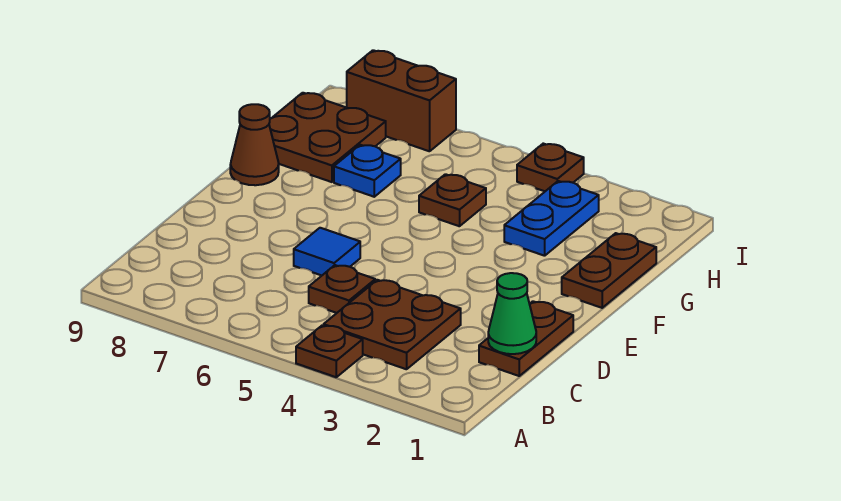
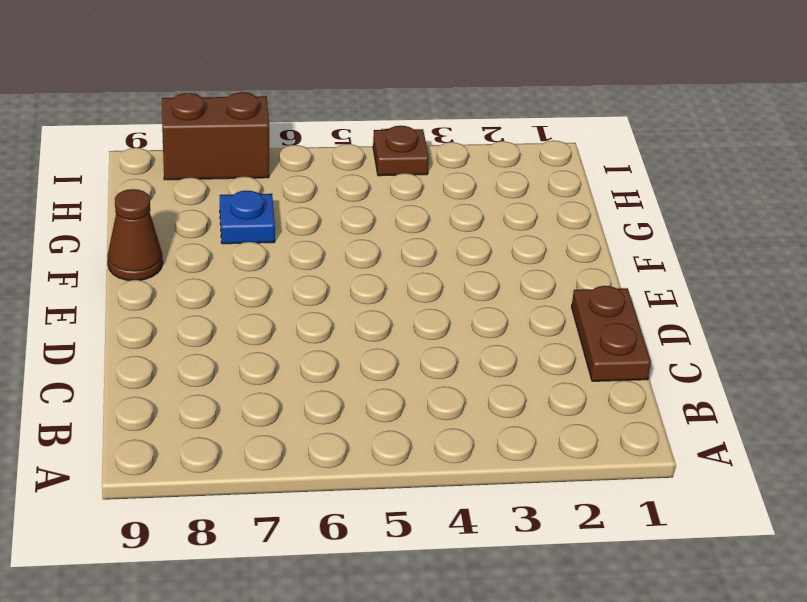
none -> brown 1x1 plate [296,325,363,377]
none -> brown 2x2 plate [324,280,461,369]
none -> brown 1x1 plate [309,265,375,313]

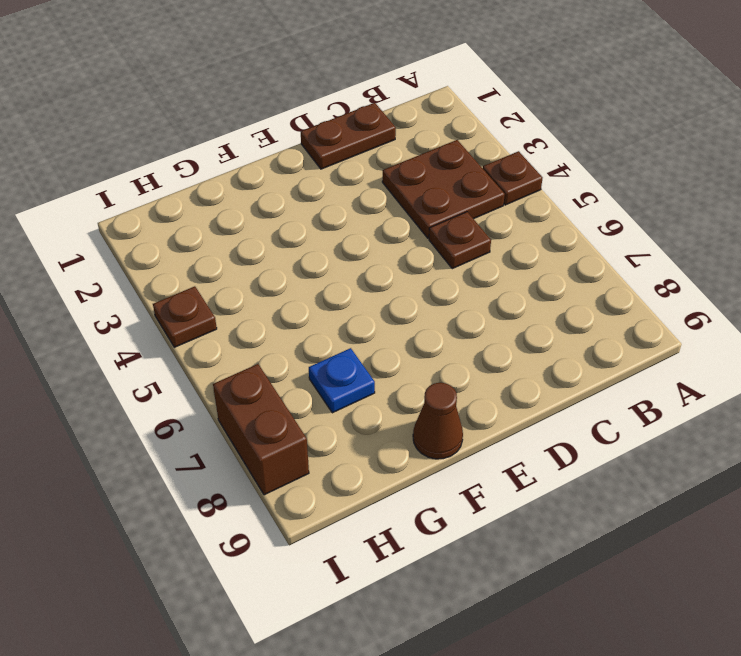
none -> blue 1x1 tile [294,228,360,275]
none -> brown 1x2 plate [562,233,656,308]
none -> blue 1x2 plate [504,181,599,256]

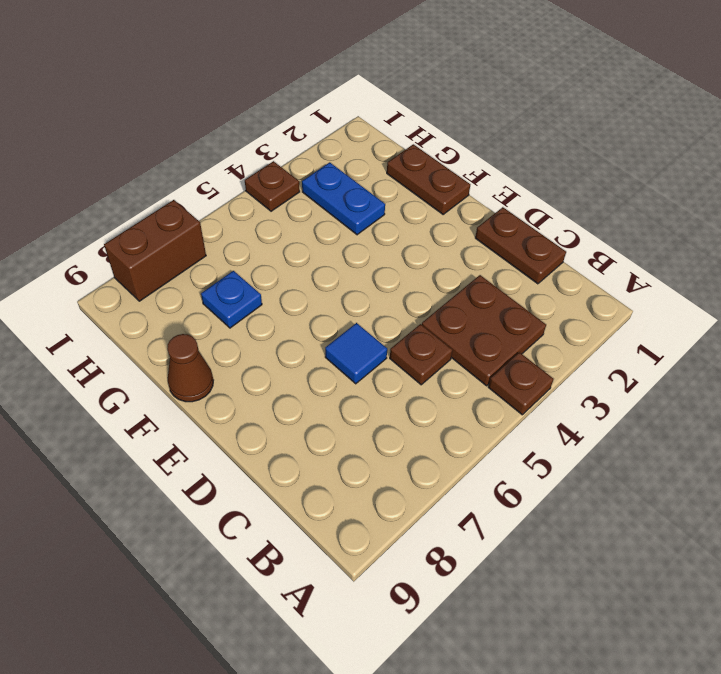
none -> brown 1x1 plate [419,174,486,226]
none -> brown 2x2 plate [269,93,386,182]
none -> green 1x1 cone [488,273,536,354]

